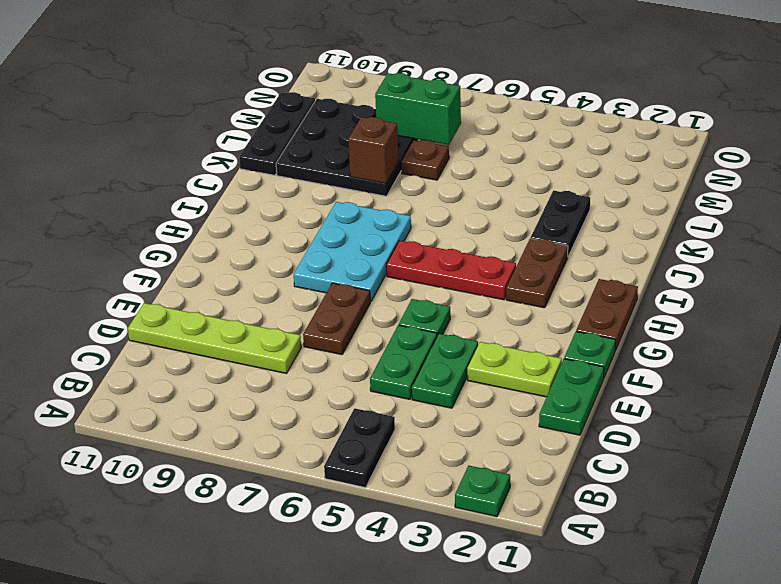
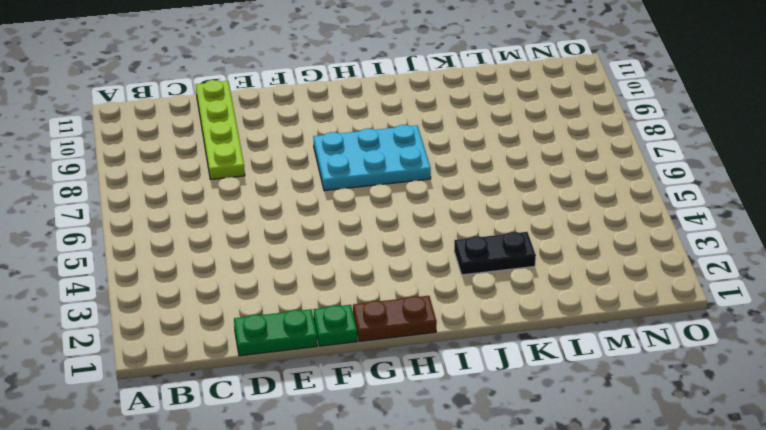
none -> green 1x1 plate [455,465,510,517]
none -> black 1x2 plate [324,408,395,488]
none -> green 1x2 plate [412,334,478,408]

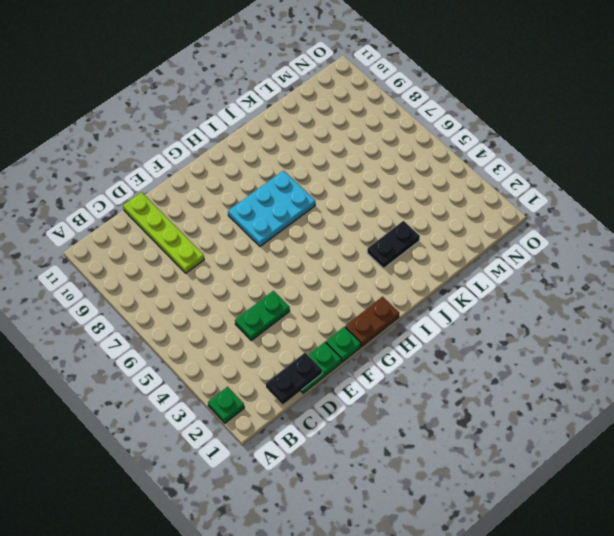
black 1x2 plate [266,353,322,405] -> black 1x2 plate moved to [324,408,395,488]
none -> green 1x2 plate [370,325,437,399]
none -> lime 1x2 plate [467,342,562,397]
none -> brown 1x2 plate [303,283,370,355]

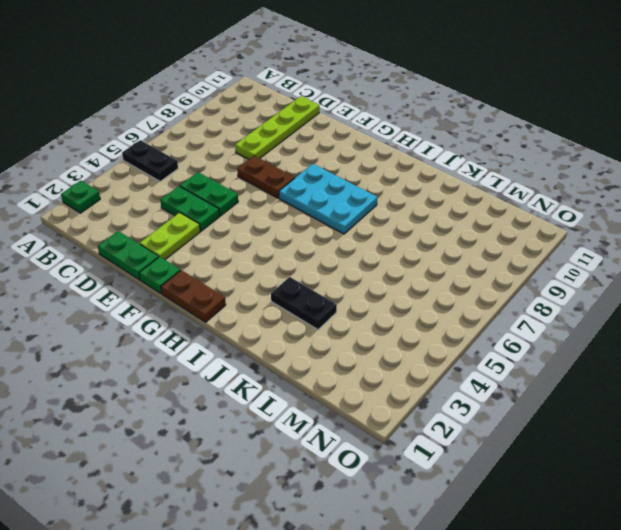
none -> green 1x1 plate [399,299,450,336]
none -> brown 1x2 plate [506,239,568,308]
none -> red 1x3 plate [386,241,516,300]

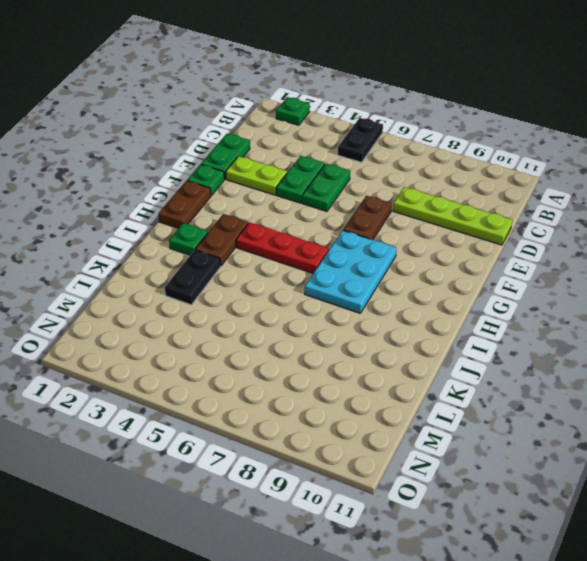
green 1x1 plate [169,223,208,255] -> green 1x1 plate moved to [399,299,450,336]
none -> black 3x3 plate [276,99,419,196]
none -> black 1x3 plate [239,92,315,175]
none -> brown 1x1 plate [401,140,449,180]

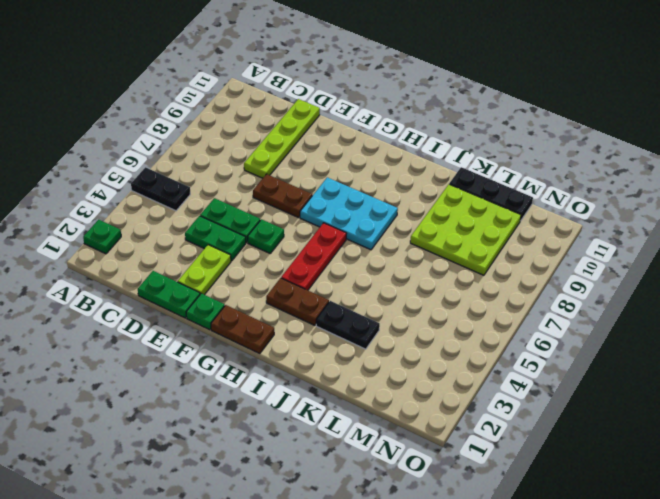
lime 3x3 plate [410,184,521,275] -> black 3x3 plate [276,99,419,196]
none -> brown 1x1 plate [401,140,449,180]
none -> brown 1x1 brick [348,117,399,183]
none -> green 1x2 brick [375,73,461,145]

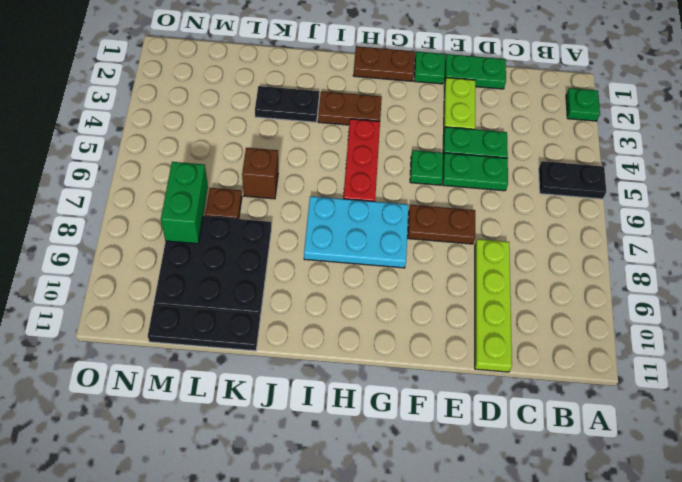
brown 1x1 brick [242,148,278,199] -> brown 1x1 brick moved to [348,117,399,183]

